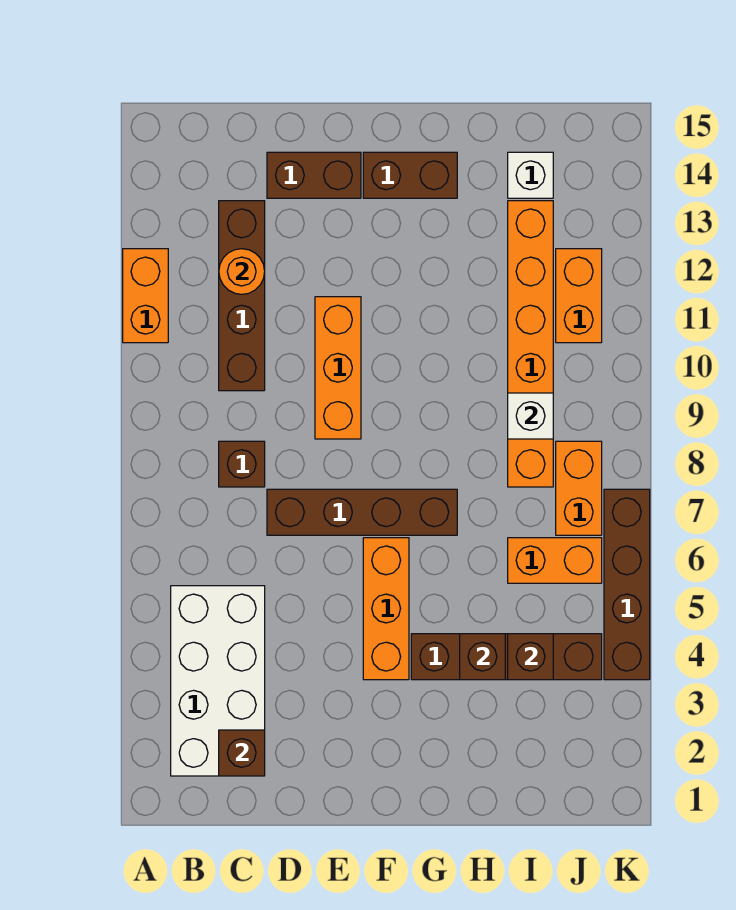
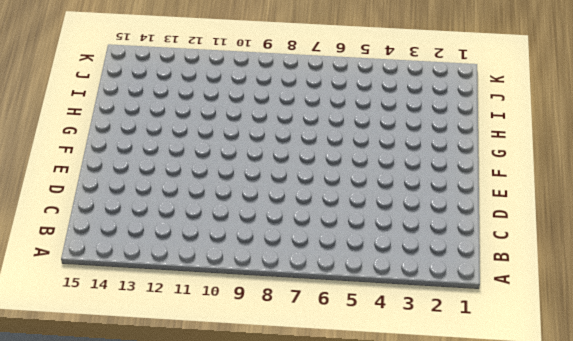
none -> orange 1x2 brick [123,249,168,343]
none -> white 2x4 brick [171,586,265,776]
none -> brown 1x1 brick [219,441,265,487]

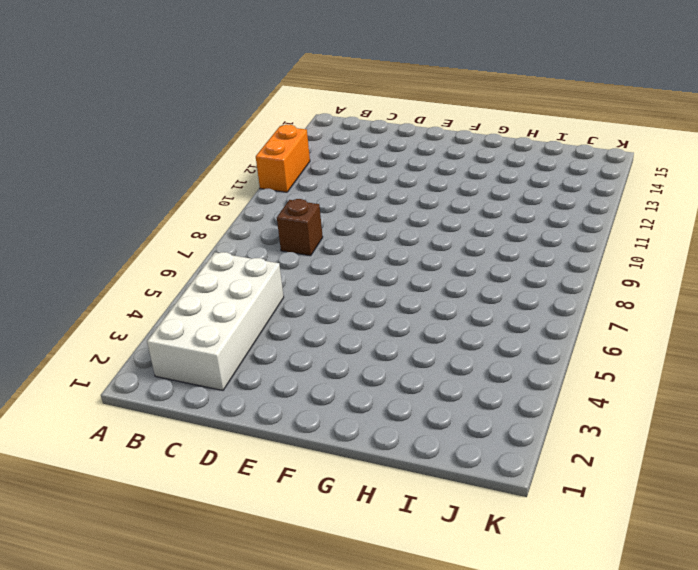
none -> brown 1x4 brick [219,201,265,391]
none -> brown 1x4 brick [267,489,457,535]
none -> brown 1x2 brick [267,152,361,198]

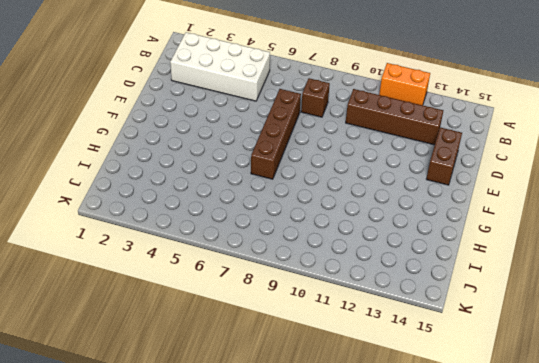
none -> orange 1x3 brick [315,297,361,439]
none -> orange 1x3 brick [363,538,409,680]
none -> brown 1x2 brick [363,152,457,198]

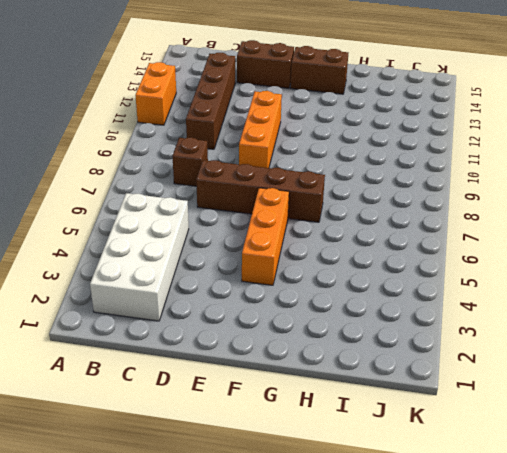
none -> brown 1x4 brick [411,634,602,680]
none -> orange 1x2 brick [508,538,602,583]
none -> orange 1x6 brick [508,201,553,487]

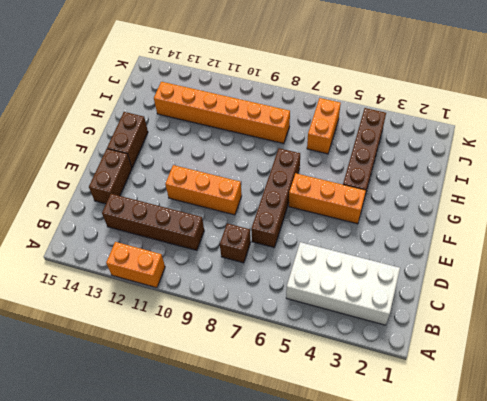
none -> white 1x1 brick [508,152,553,198]
none -> orange 1x2 brick [556,441,602,535]
none -> orange 1x2 brick [556,249,602,343]

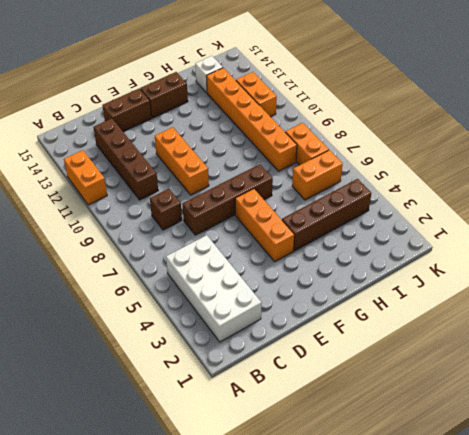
none -> brown 1x4 brick [604,489,650,680]
none -> brown 1x1 brick [219,730,265,776]
none -> orange 1x1 round brick [219,249,265,294]

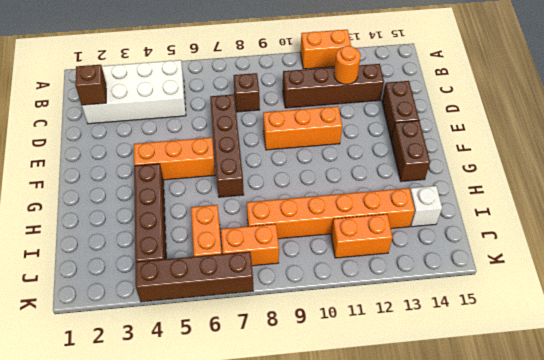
none -> brown 1x1 brick [460,634,505,680]
none -> brown 1x1 brick [508,634,553,680]
none -> white 1x1 brick [508,393,553,439]

